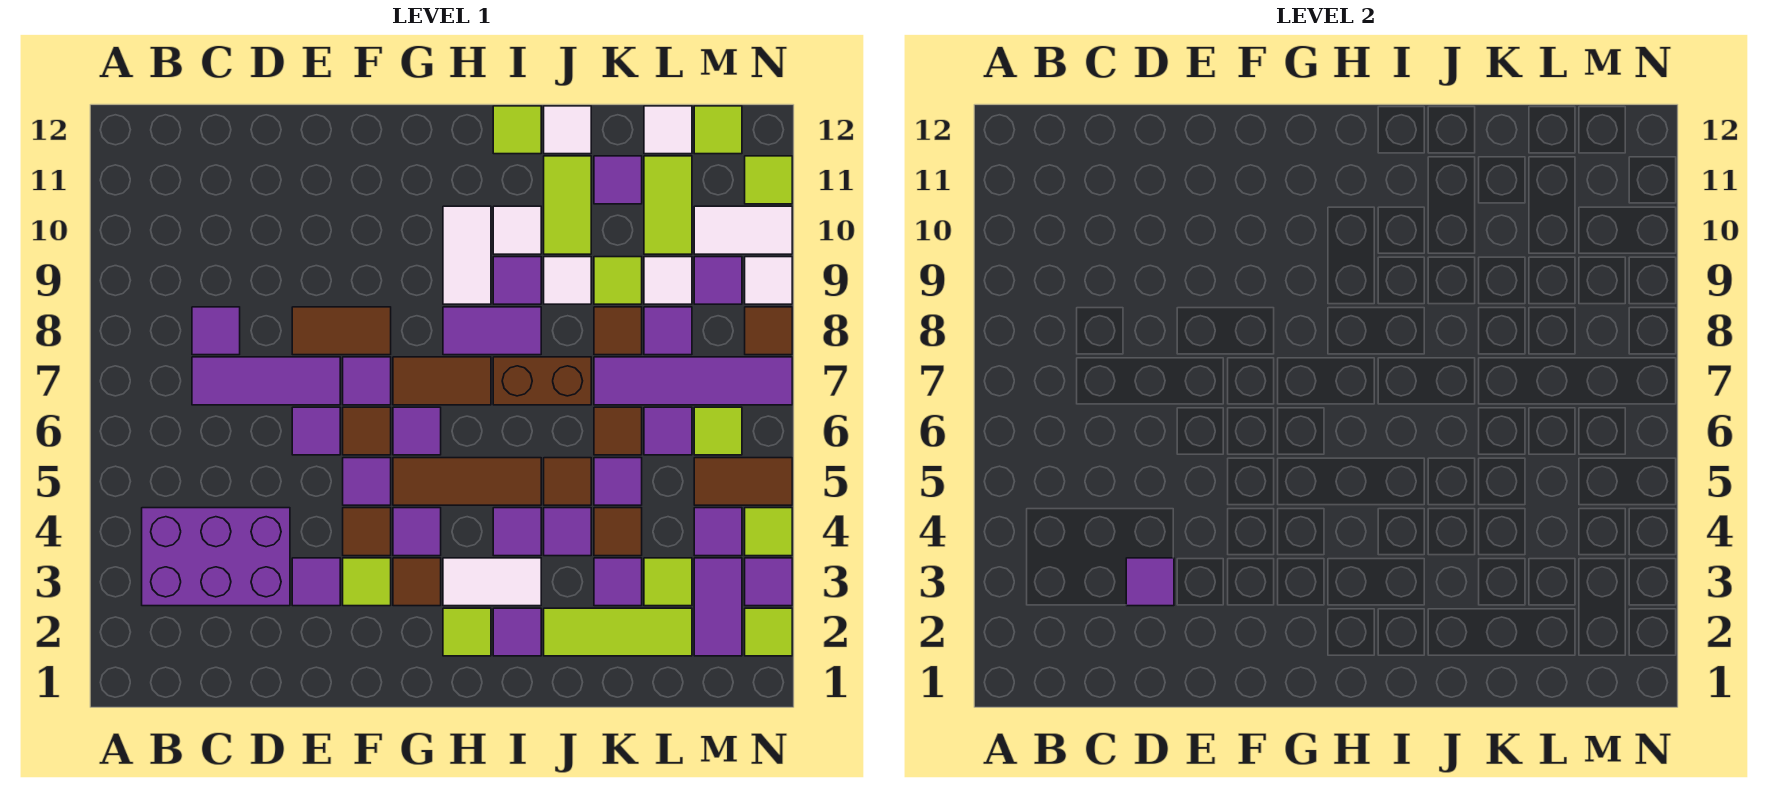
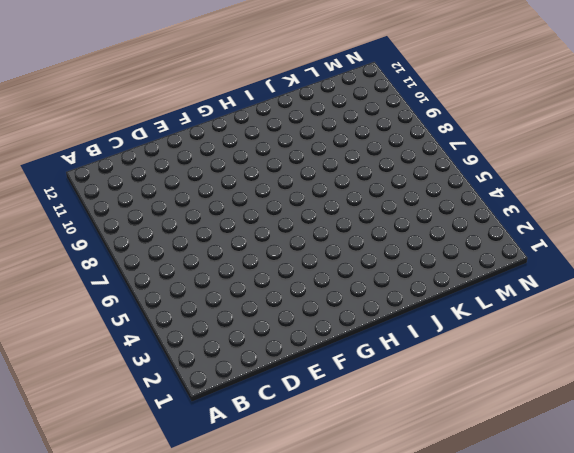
none -> purple 2x3 brick [142,508,290,606]
none -> purple 1x3 tile [192,357,340,405]
none -> purple 1x1 tile [192,307,240,355]
none -> purple 1x1 tile [292,558,340,606]

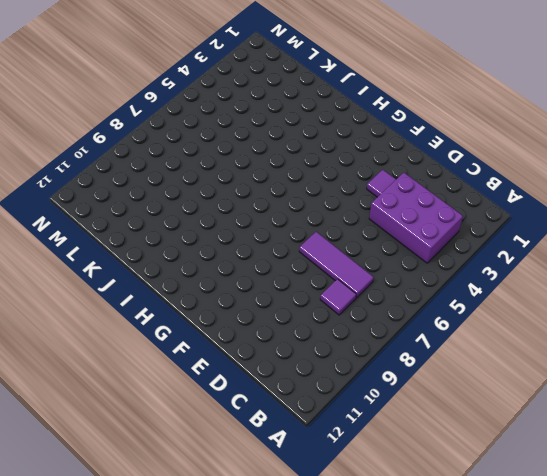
none -> purple 1x1 tile [292,407,340,455]
none -> brown 1x2 tile [292,307,391,355]
none -> lime 1x1 tile [343,558,391,606]
none -> brown 1x1 tile [343,508,391,556]

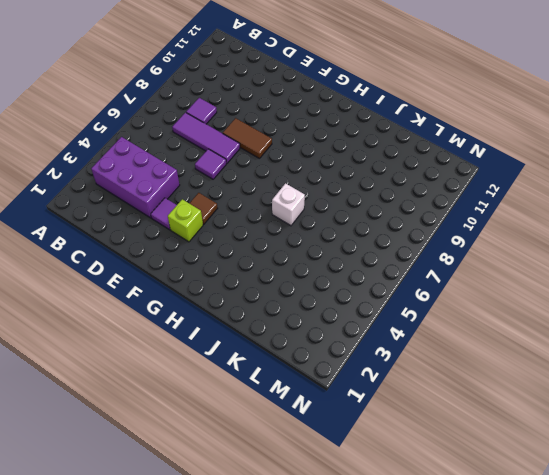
lime 1x1 brick [168,199,203,242] -> lime 1x1 tile [343,558,391,606]
white 1x1 brick [272,183,305,226] -> none
none -> purple 1x1 tile [343,458,391,505]
none -> brown 1x1 tile [343,407,391,455]
none -> purple 1x1 tile [343,357,391,405]
none -> brown 1x1 tile [393,558,441,606]

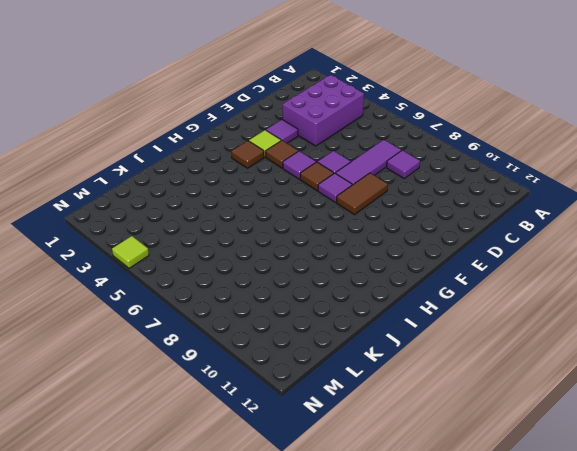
none -> purple 1x1 tile [393,508,441,556]
none -> brown 1x3 tile [393,458,541,505]
none -> purple 1x1 tile [393,407,441,455]
none -> brown 1x2 tile [393,357,491,405]

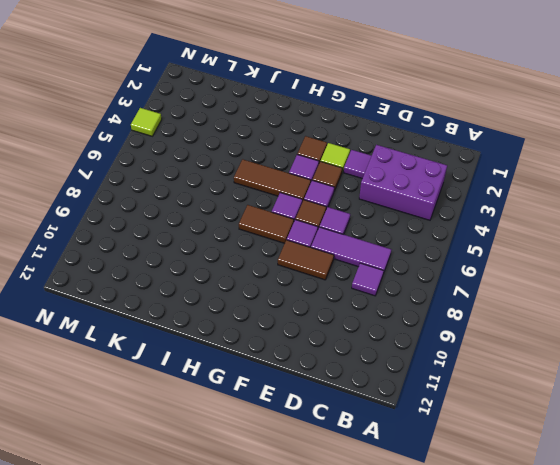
none -> lime 1x1 tile [443,608,491,656]
none -> white 1x2 tile [443,558,541,606]
none -> purple 1x2 tile [443,307,541,355]
none -> white 1x2 tile [443,206,491,304]

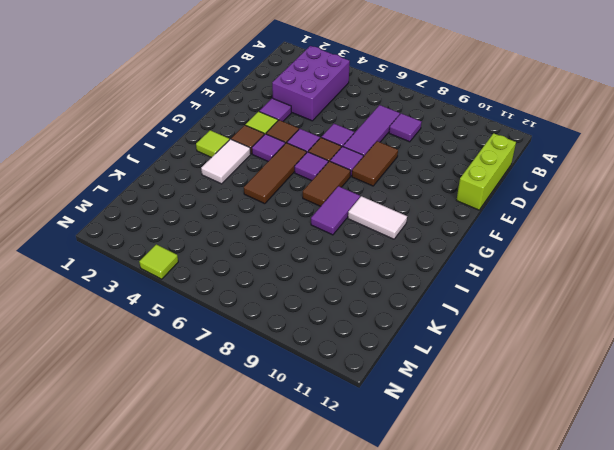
lime 1x3 brick [456,133,516,210] -> none
none -> purple 1x1 tile [493,608,541,656]
none -> purple 1x1 tile [493,508,541,556]
none -> brown 1x2 brick [493,357,591,405]
none -> purple 1x1 tile [493,257,541,304]

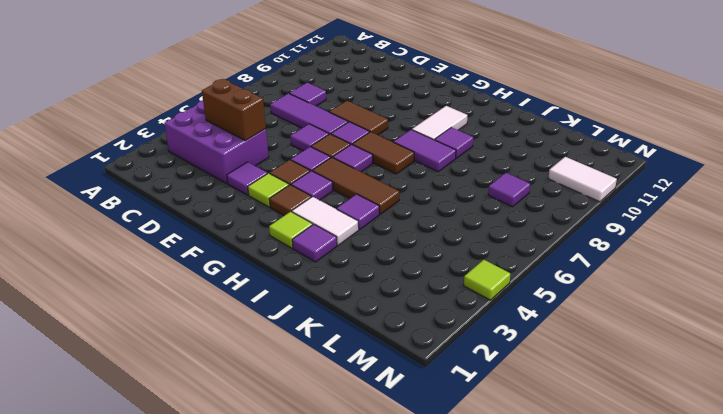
brown 1x2 brick [202,79,266,141] -> brown 1x2 brick moved to [493,357,591,405]
none -> white 1x1 tile [493,206,541,254]
none -> lime 1x1 tile [493,106,541,154]
none -> lime 1x3 tile [544,608,692,656]
none -> purple 1x1 tile [544,508,591,556]

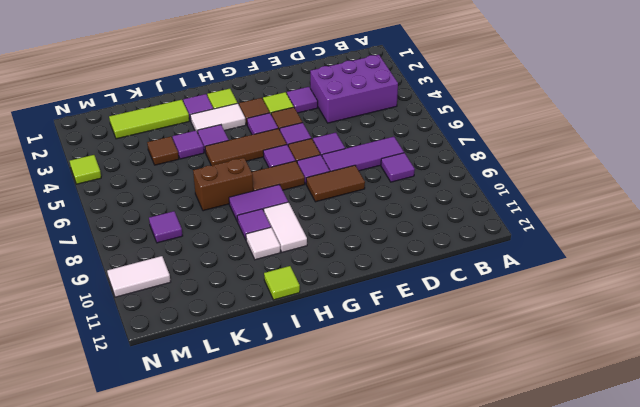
none -> brown 1x1 tile [544,458,591,505]
none -> white 1x1 tile [544,257,591,304]
none -> lime 1x2 tile [544,156,591,254]
none -> white 1x1 tile [544,106,591,154]

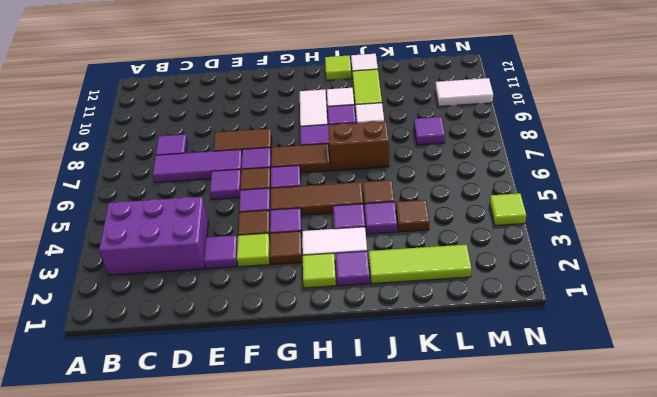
none -> purple 1x1 tile [594,558,642,606]
none -> purple 1x1 tile [594,458,642,505]
none -> brown 1x1 tile [594,407,642,455]
none -> purple 1x4 tile [594,357,792,405]

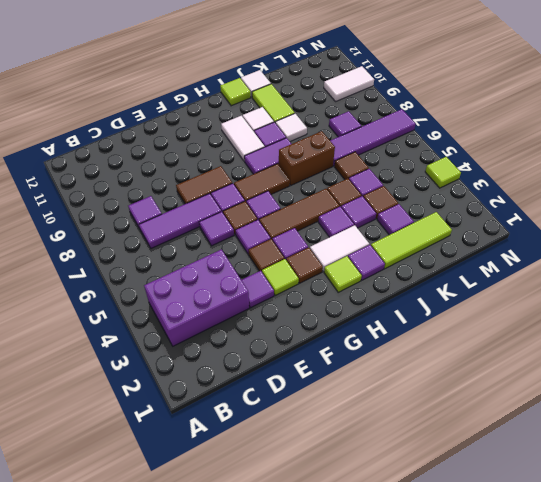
none -> brown 1x1 tile [594,307,642,355]
none -> lime 1x1 tile [594,257,642,304]
none -> purple 1x1 tile [594,156,642,204]
none -> lime 1x1 tile [644,558,692,606]

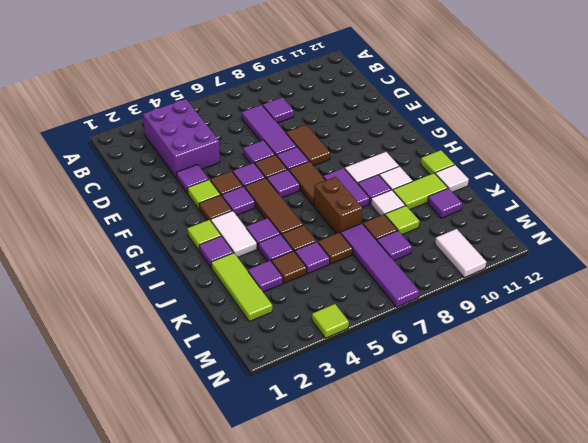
none -> lime 1x1 tile [644,558,692,606]
none -> purple 1x1 tile [644,407,692,455]
none -> white 1x1 tile [644,257,692,304]
none -> lime 1x2 tile [644,156,692,254]

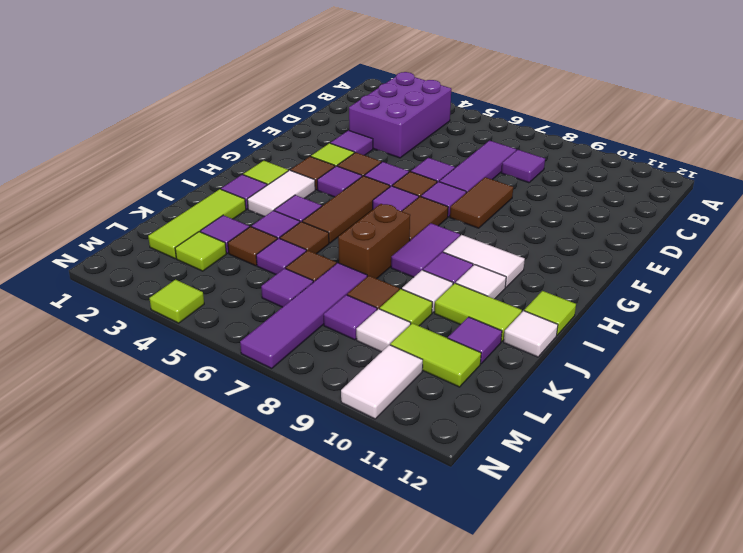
none -> white 1x1 tile [644,106,692,154]
none -> purple 1x2 tile [694,558,742,656]
none -> purple 1x1 tile [694,508,742,556]
none -> brown 1x2 tile [694,458,792,505]

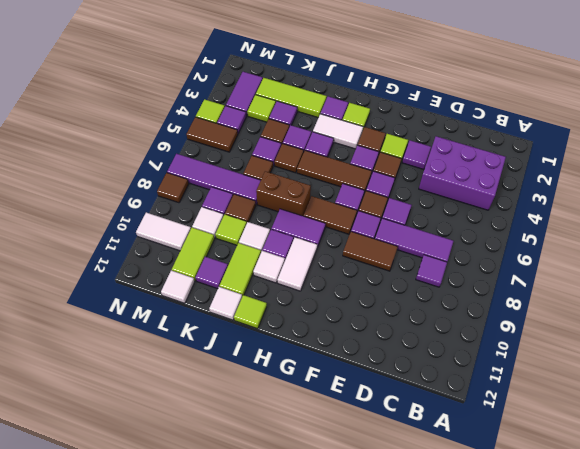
none -> purple 1x1 tile [644,407,692,455]
none -> lime 1x1 tile [694,407,742,455]
none -> purple 1x1 tile [694,257,742,304]
none -> lime 1x1 tile [694,106,742,154]

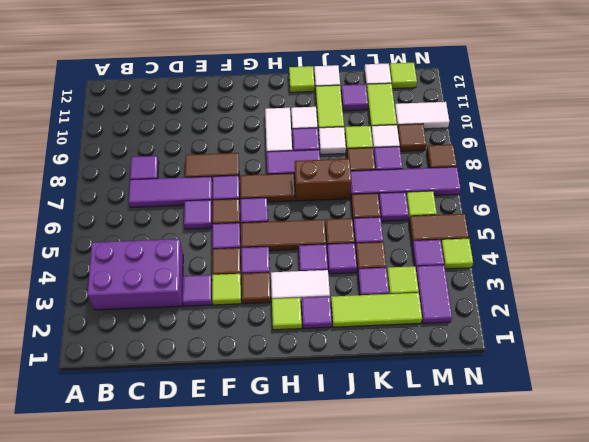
brown 1x1 tile [397,124,426,151] -> purple 1x1 tile [694,257,742,304]
none -> lime 1x1 tile [745,608,792,656]
none -> purple 1x1 tile [745,558,792,606]
none -> white 1x1 tile [745,257,792,304]
none -> lime 1x1 tile [745,156,792,204]

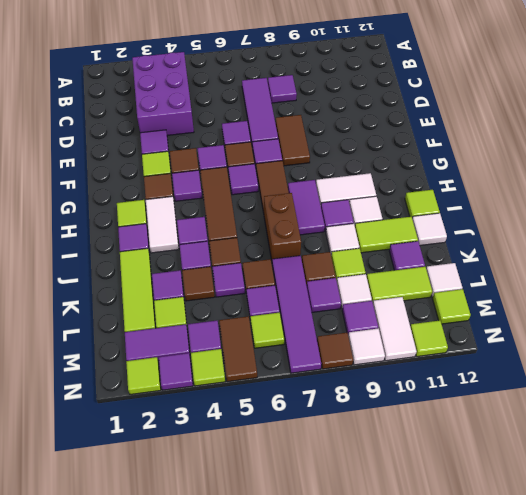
none -> purple 1x1 tile [1126,558,1174,606]

